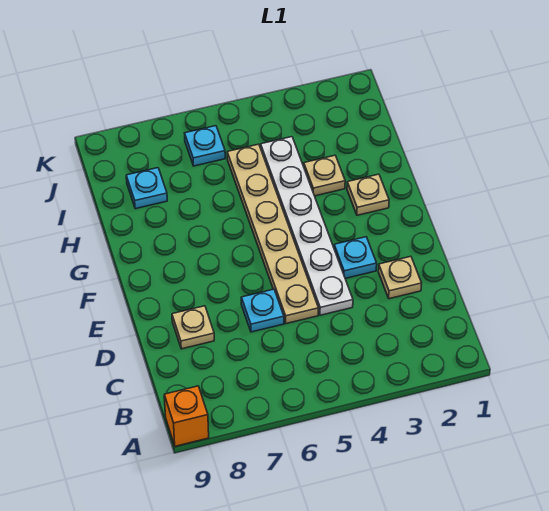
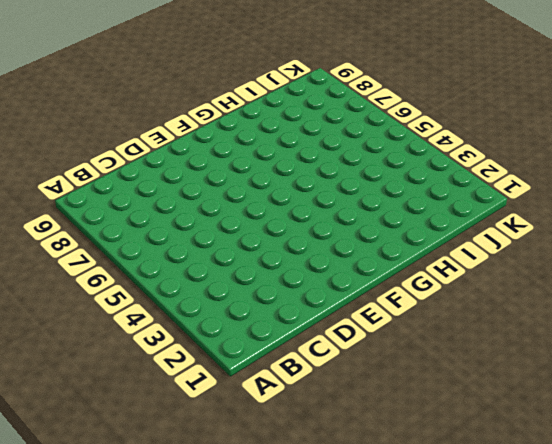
none -> orange 1x1 brick [164,386,209,446]
none -> tan 1x1 plate [378,256,422,299]

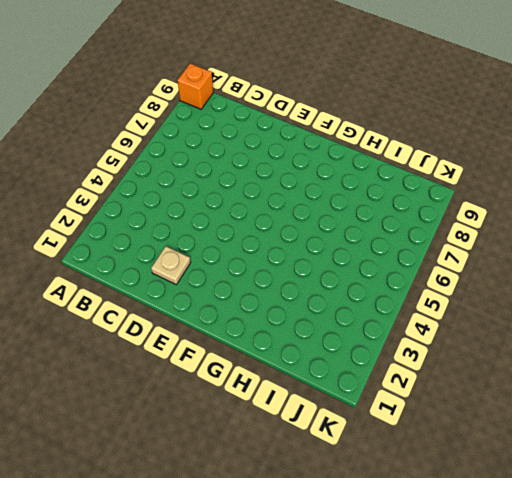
none -> white 1x6 plate [261,137,353,315]
none -> tan 1x6 plate [227,144,319,324]

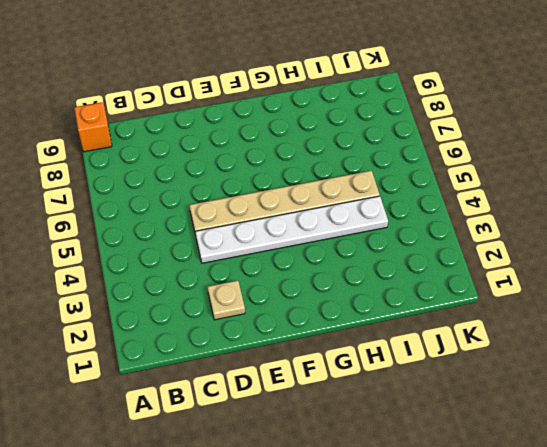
none -> cyan 1x1 plate [241,289,284,332]
none -> tan 1x1 plate [172,306,214,349]

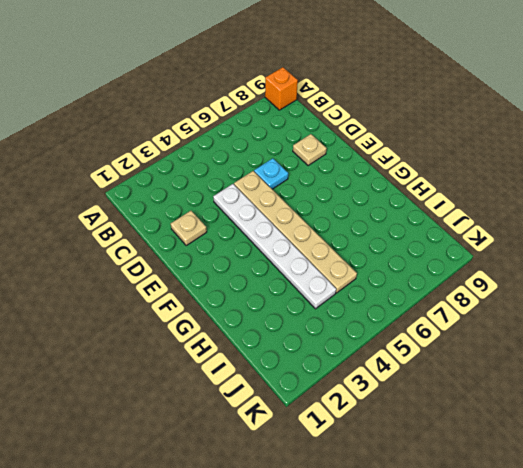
none -> cyan 1x1 plate [334,237,377,278]
none -> tan 1x1 plate [347,174,389,215]

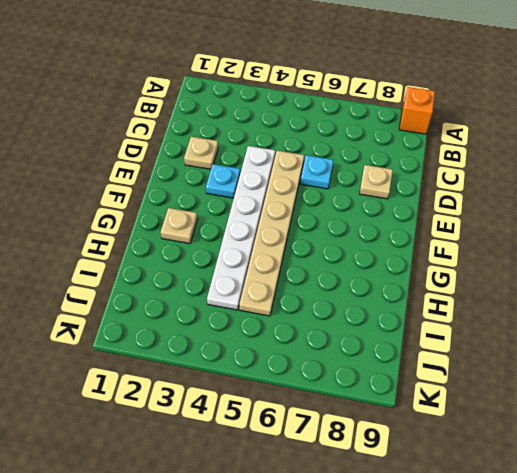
none -> tan 1x1 plate [304,155,345,196]
none -> cyan 1x1 plate [126,168,167,209]

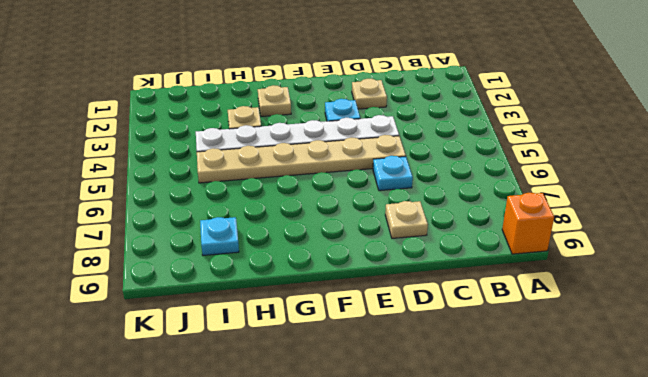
none -> cyan 1x1 plate [185,126,225,166]

